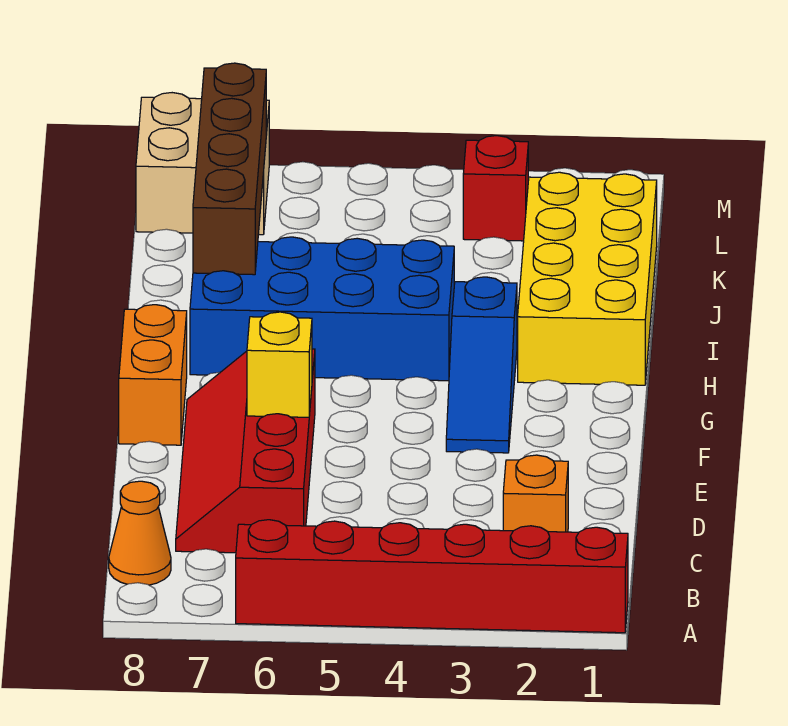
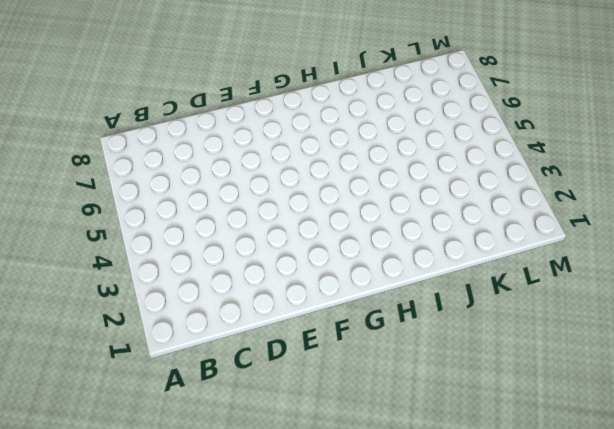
none -> red 1x6 brick [236,520,628,633]
none -> orange 1x1 cone [109,481,171,585]
none -> orange 1x1 brick [503,455,568,532]

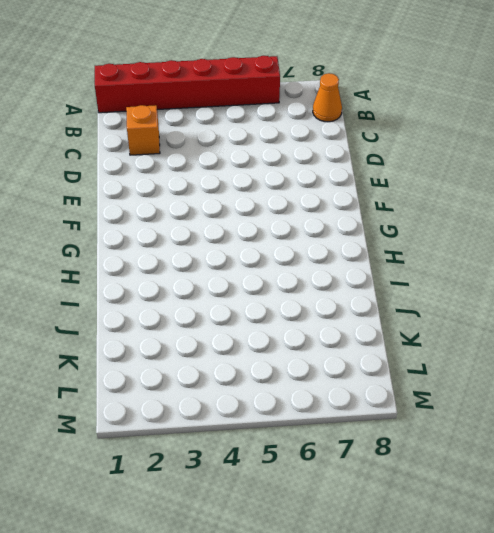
none -> red 2x4 slope [176,349,315,553]
none -> blue 1x3 slope [446,277,517,453]
none -> orange 1x2 brick [119,305,187,445]

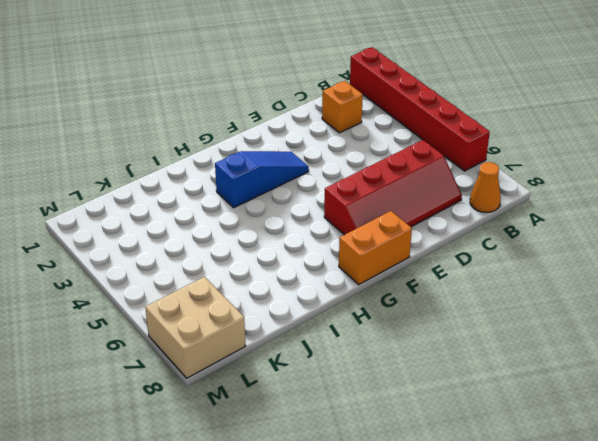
none -> yellow 2x4 brick [518,172,657,385]
none -> blue 2x4 brick [190,237,454,381]
none -> red 1x1 brick [463,136,528,241]

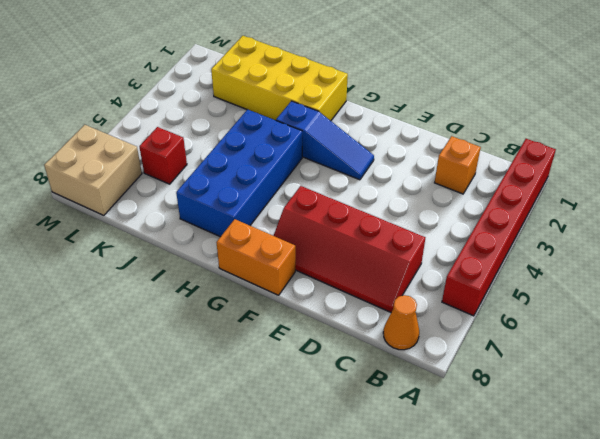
red 1x1 brick [139,127,187,184] -> red 1x1 brick moved to [463,136,528,241]
none -> yellow 1x1 brick [247,312,312,417]
none -> brown 1x4 brick [193,63,266,275]

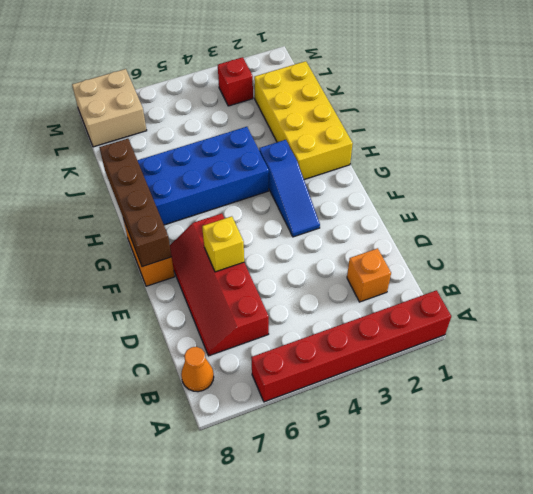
brown 1x4 brick [99,139,172,267] -> brown 1x4 brick moved to [193,63,266,275]

